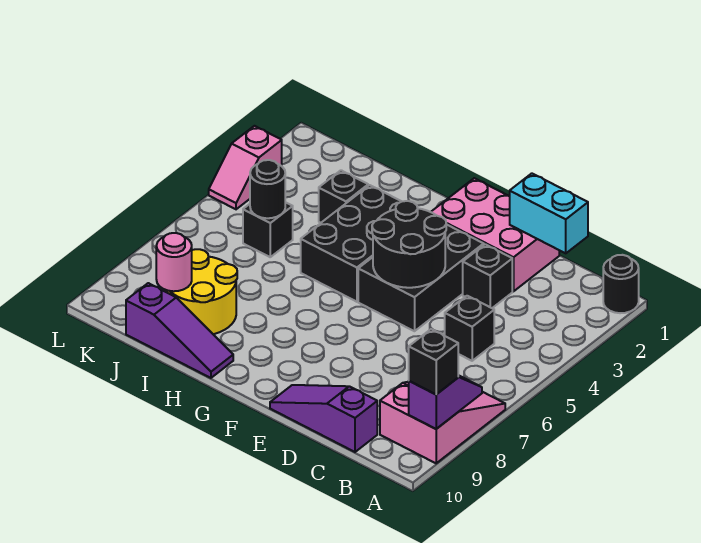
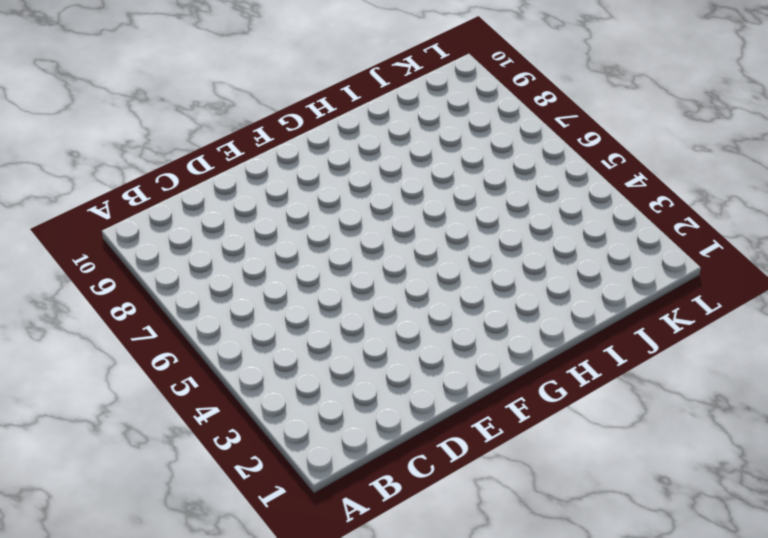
none -> black 1x1 round brick [603,255,639,313]
none -> pink 2x3 slope [380,382,505,463]
none -> black 1x1 brick [445,296,494,361]

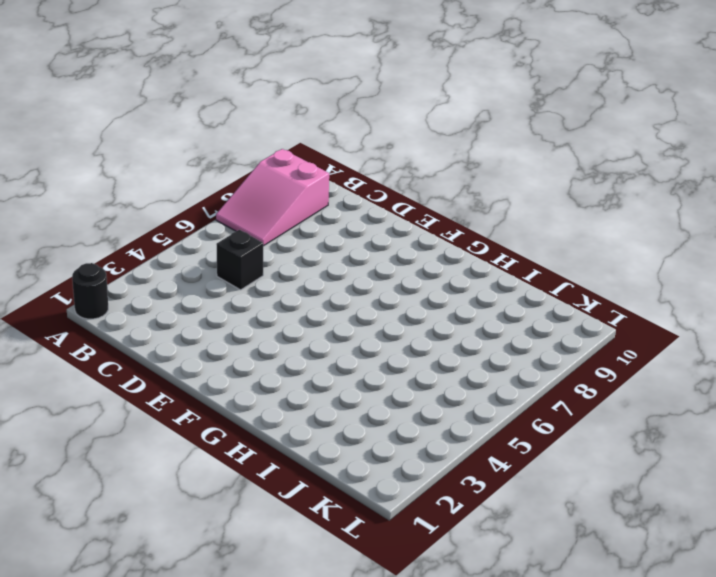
none -> purple 1x3 slope [270,385,377,452]
none -> pink 2x3 brick [431,178,559,291]
none -> black 1x1 brick [463,244,512,308]

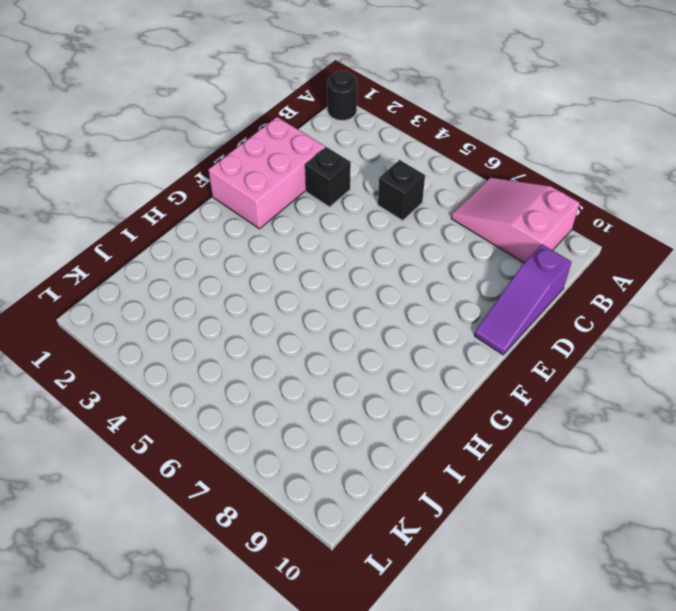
none -> black 2x3 brick [358,224,484,331]
none -> black 2x3 brick [301,185,402,302]
none -> purple 1x3 slope [126,283,233,378]

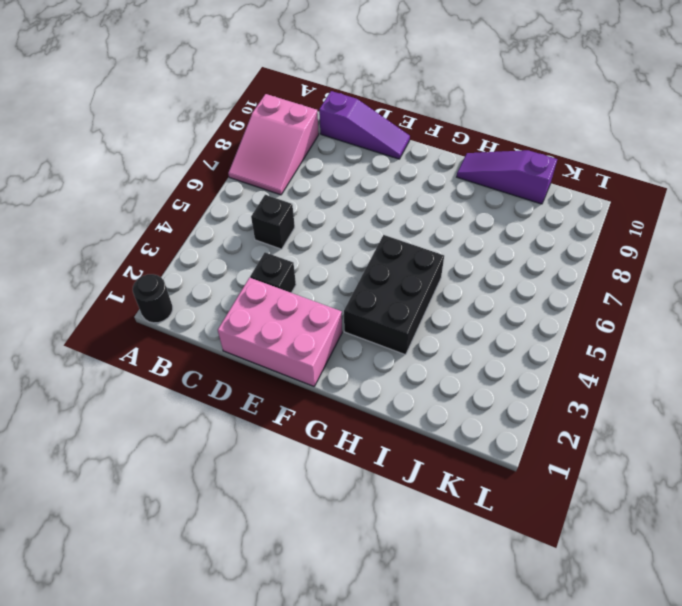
none -> black 2x3 brick [358,224,484,331]
none -> black 1x1 brick [319,170,368,223]
none -> yellow 2x2 round brick [164,249,237,334]

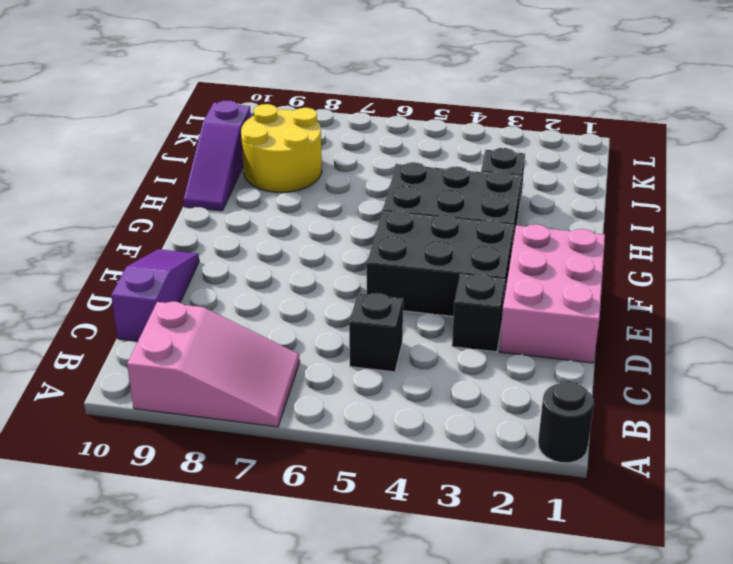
none -> black 1x1 brick [243,202,293,257]
none -> pink 1x2 slope [209,126,282,209]
none -> purple 1x2 slope [409,375,482,429]

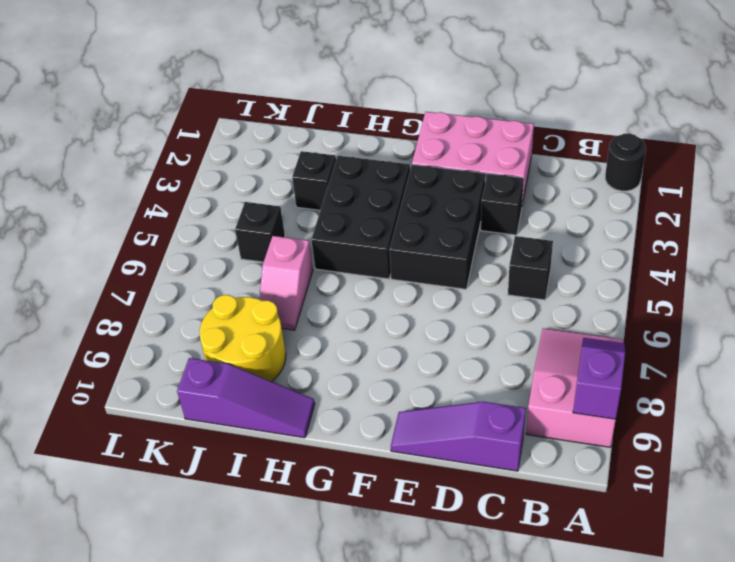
pink 1x2 slope [259,236,313,330] -> pink 1x2 slope moved to [209,126,282,209]
none -> cyan 1x2 brick [510,173,588,253]
none -> black 2x2 round brick [372,201,446,288]
none -> black 1x1 round brick [250,160,285,218]

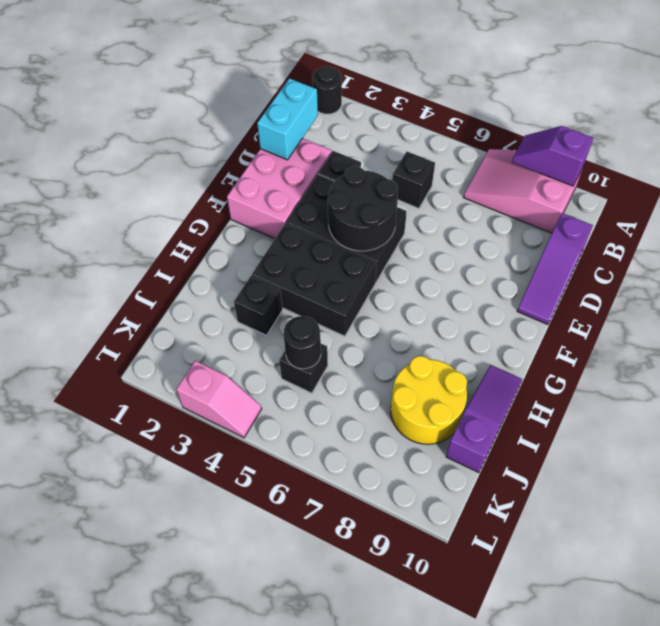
none -> pink 1x1 round brick [156,233,192,291]
none -> black 1x1 brick [409,329,458,394]

